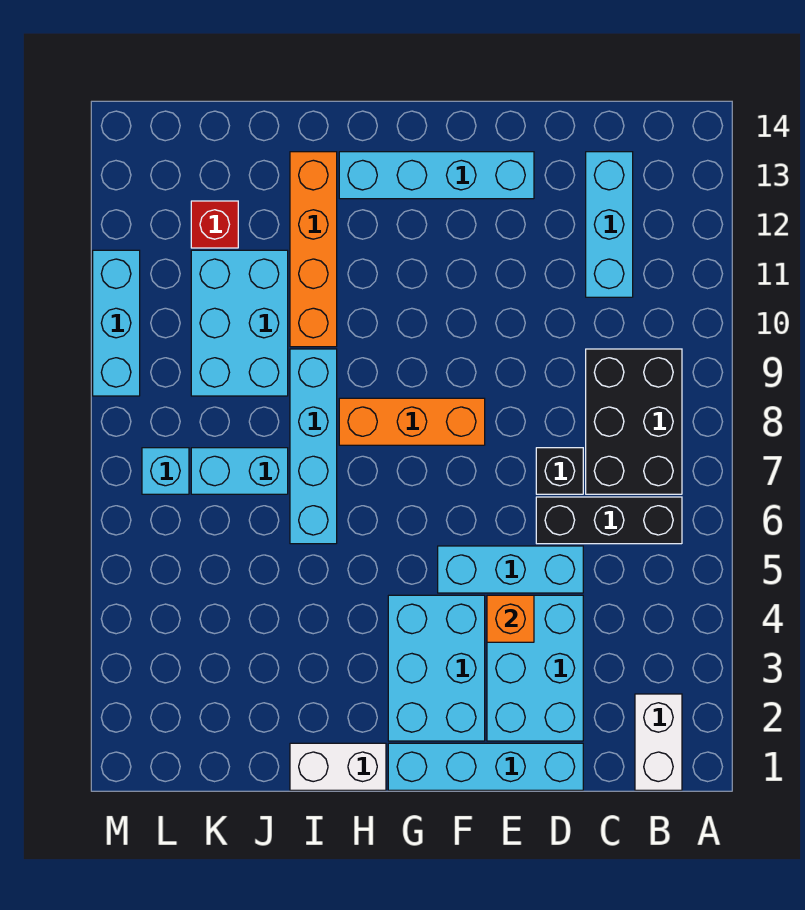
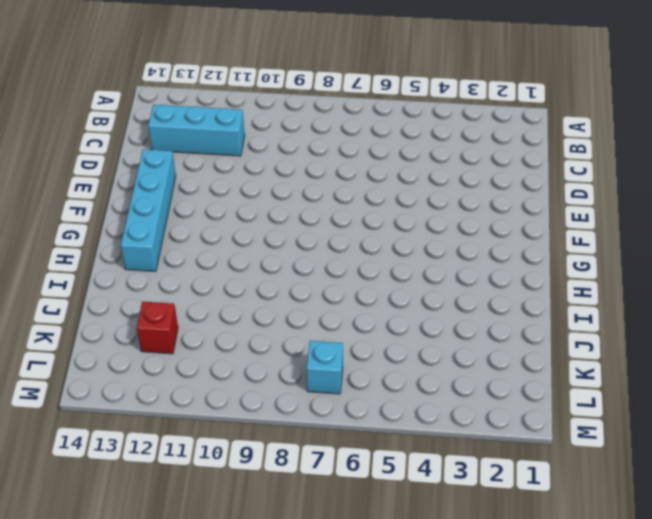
none -> white 1x2 brick [635,694,682,790]
none -> black 1x3 brick [536,497,682,544]
none -> black 2x3 brick [586,349,682,494]

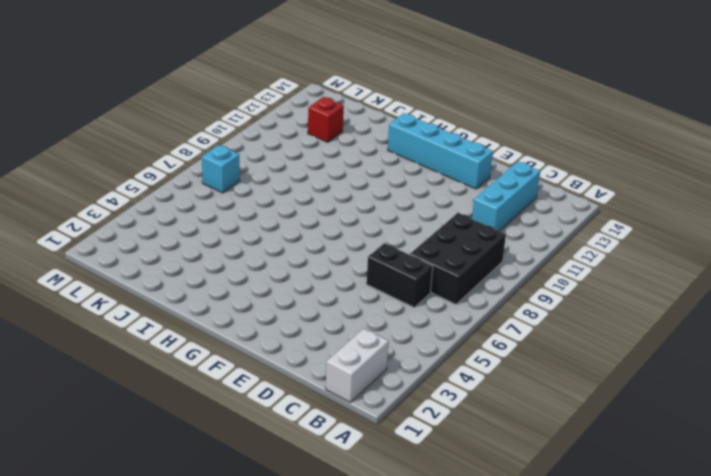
black 1x2 brick [366,243,433,307] -> black 1x3 brick [536,497,682,544]
none -> cyan 1x4 brick [388,743,583,790]
none -> cyan 2x3 brick [487,595,583,741]
none -> cyan 1x3 brick [438,546,583,593]

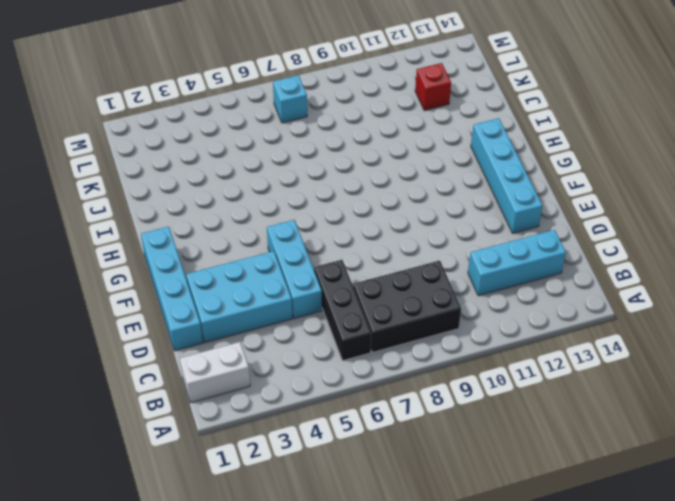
none -> black 1x1 brick [536,448,583,494]
none -> cyan 2x3 brick [388,595,485,741]
none -> orange 1x3 brick [339,398,485,445]

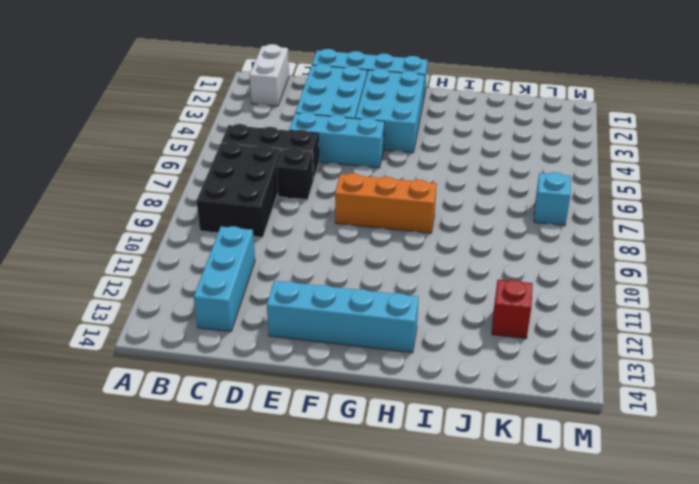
none -> white 1x2 brick [290,743,386,790]
none -> cyan 1x4 brick [290,349,337,544]
none -> orange 1x4 brick [290,152,337,347]

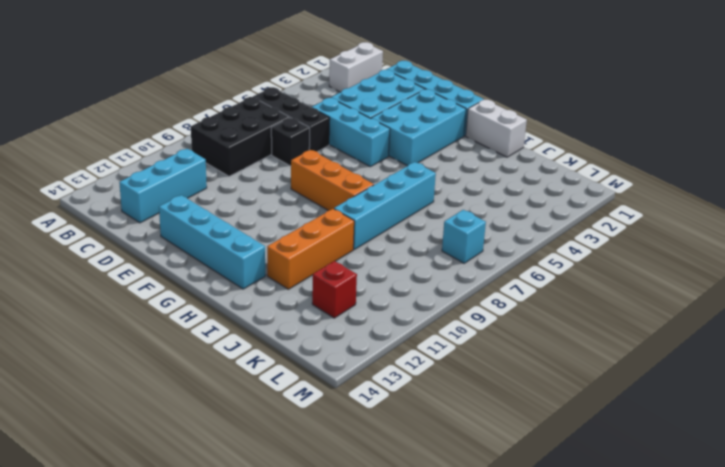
orange 1x3 brick [267,209,354,289] -> orange 1x4 brick [290,152,337,347]
none -> cyan 1x2 brick [191,448,288,494]
none -> cyan 2x3 brick [191,250,288,396]
none -> cyan 1x3 brick [93,250,140,396]

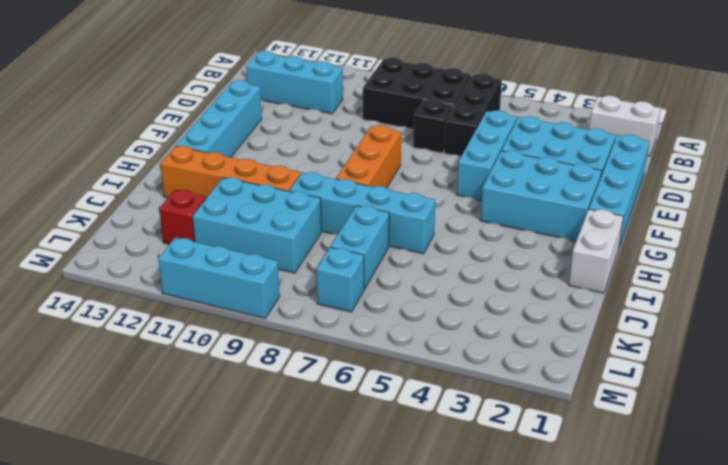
none -> orange 1x1 brick [487,595,534,642]

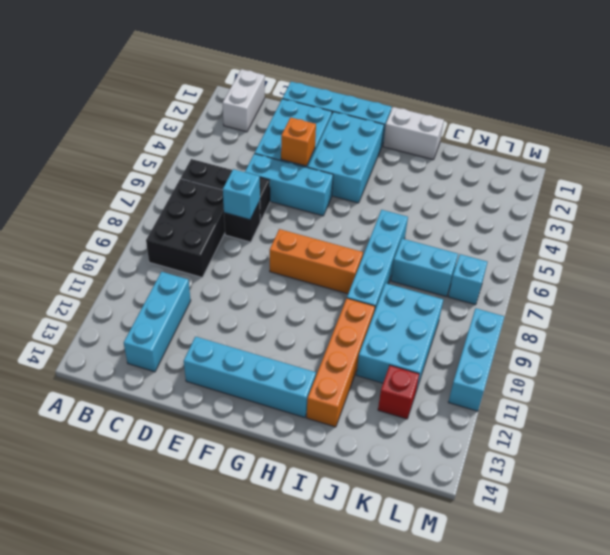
cyan 1x1 brick [223,169,260,220] -> none

